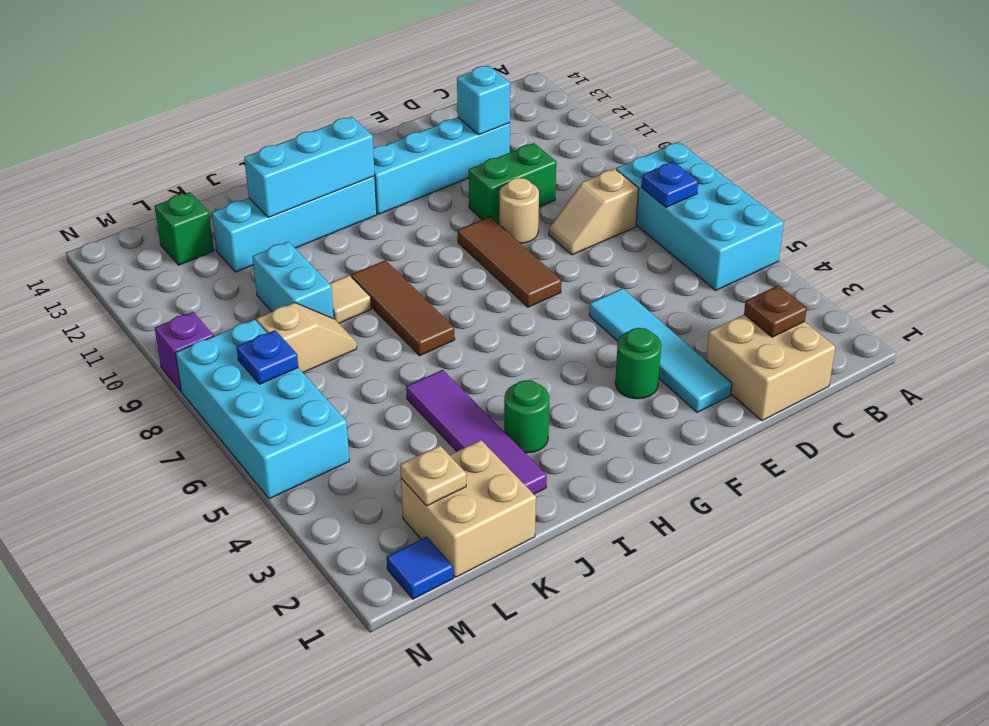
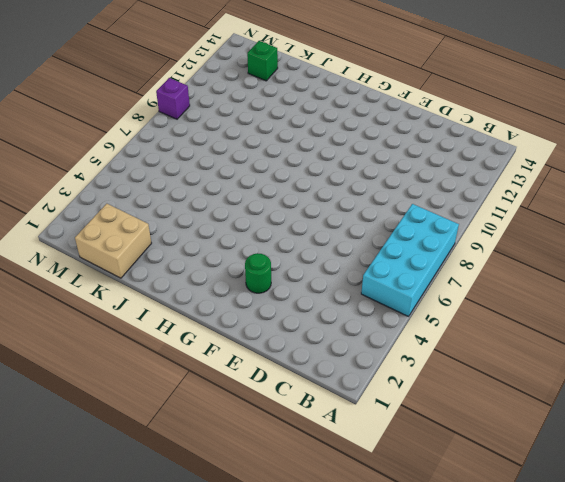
none -> tan 2x2 brick [706,315,835,421]
none -> tan 1x2 slope [549,169,639,255]
none -> green 1x2 brick [469,143,556,224]

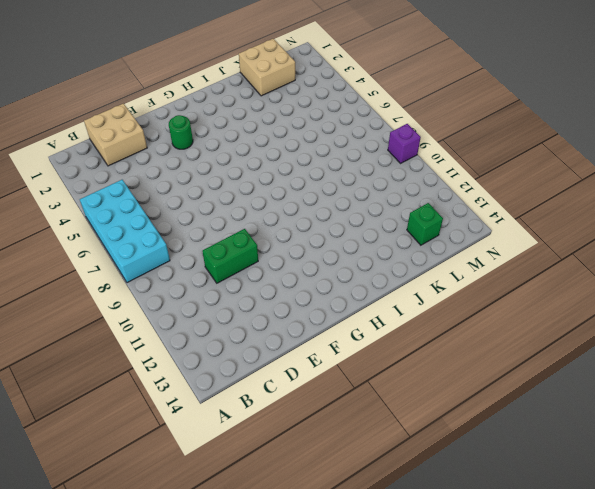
none -> tan 1x2 slope [549,169,639,255]
none -> cyan 1x4 brick [373,117,510,214]
none -> cyan 1x4 tile [589,288,732,412]

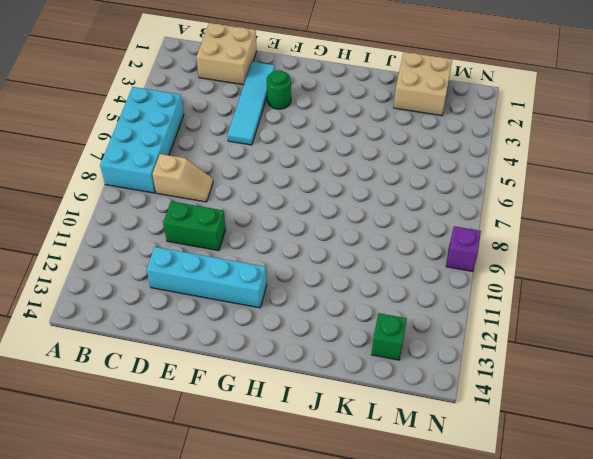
none -> tan 1x1 round brick [499,178,539,243]
none -> brown 1x3 tile [458,217,561,307]
none -> cyan 1x4 brick [212,176,377,272]

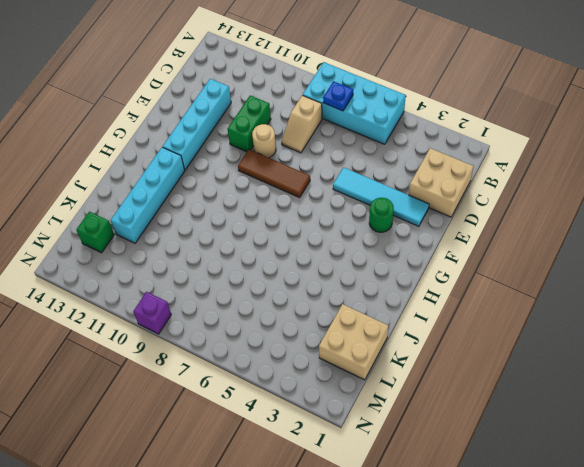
none -> green 1x1 round brick [504,380,549,453]
none -> brown 1x3 tile [351,260,455,356]
none -> purple 1x4 tile [406,370,547,494]

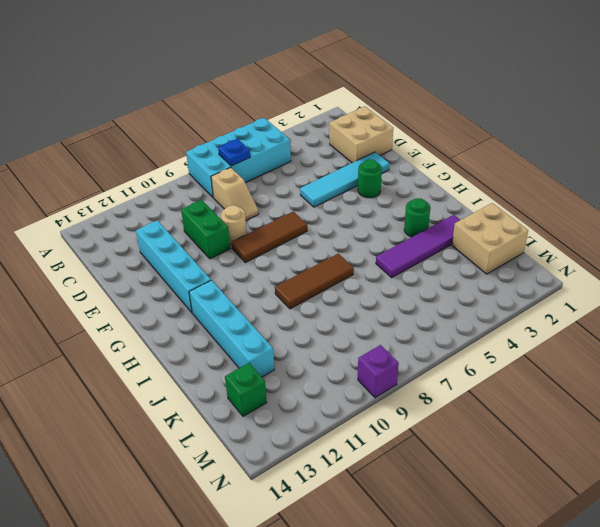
none -> tan 1x1 tile [329,275,371,323]
none -> tan 1x2 slope [257,302,357,372]
none -> cyan 1x2 brick [252,242,334,319]

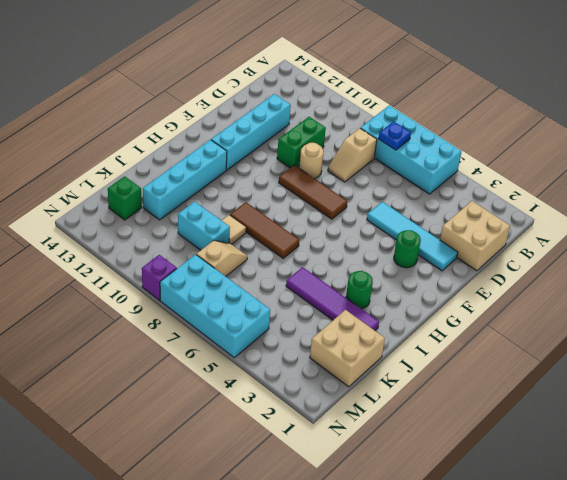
none -> blue 1x1 tile [387,537,453,599]
none -> brown 1x1 plate [744,285,807,337]
none -> cyan 1x1 brick [457,66,510,135]

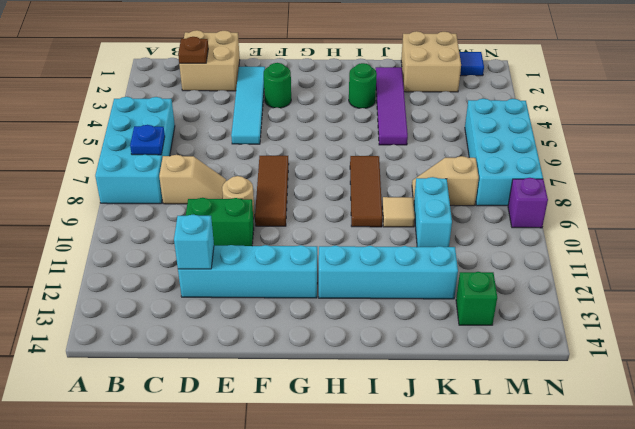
none -> cyan 1x3 brick [244,117,375,218]
none -> tan 1x1 plate [400,446,466,506]
none -> blue 1x1 plate [237,330,298,384]

